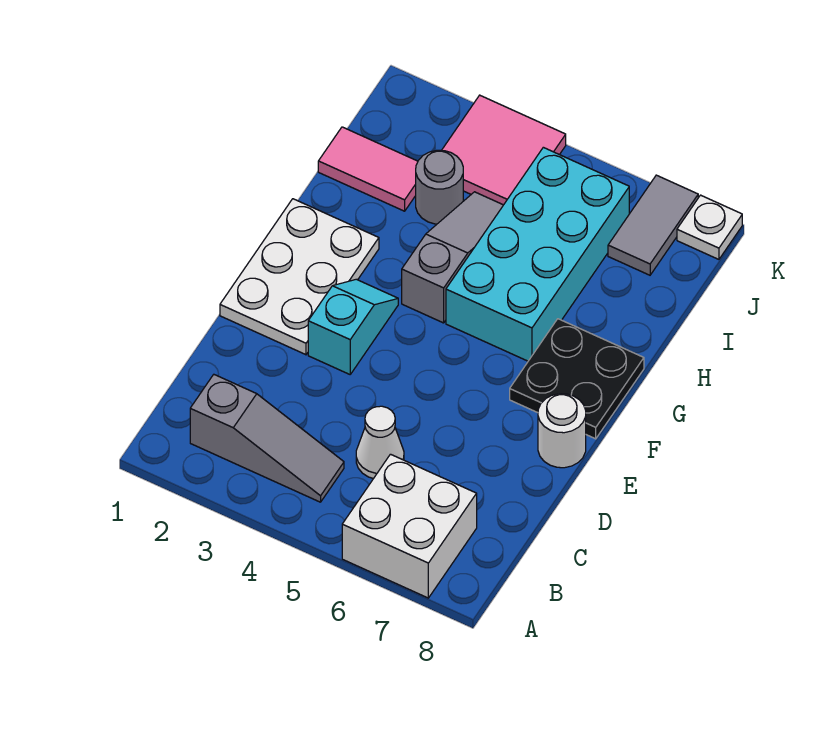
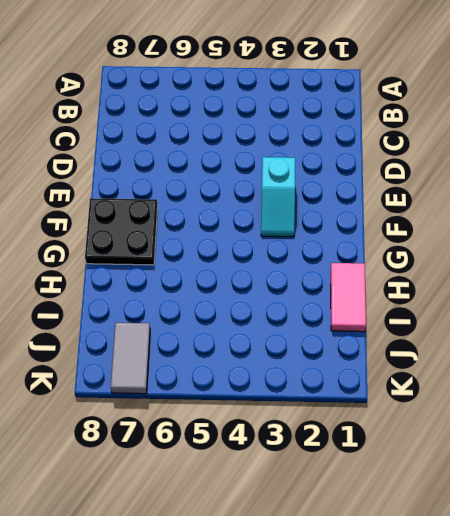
pink 1x2 tile [331,263,366,332] -> pink 1x2 tile turned to [318,127,418,211]
none -> white 2x2 brick [342,454,477,598]
none -> grey 1x3 slope [190,375,344,502]
none -> white 1x1 cone [356,406,404,479]

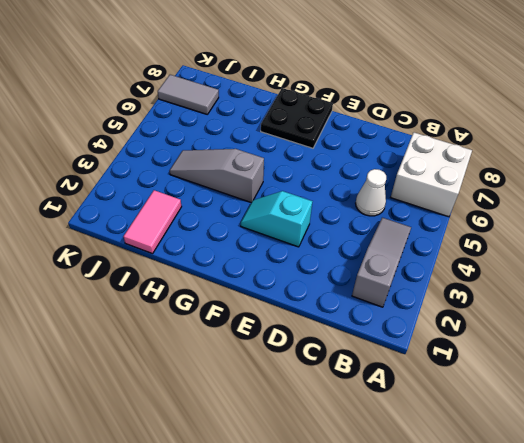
none -> white 2x3 plate [220,199,379,355]
none -> white 1x1 round brick [538,394,586,468]
none -> cyan 2x4 brick [446,147,629,361]

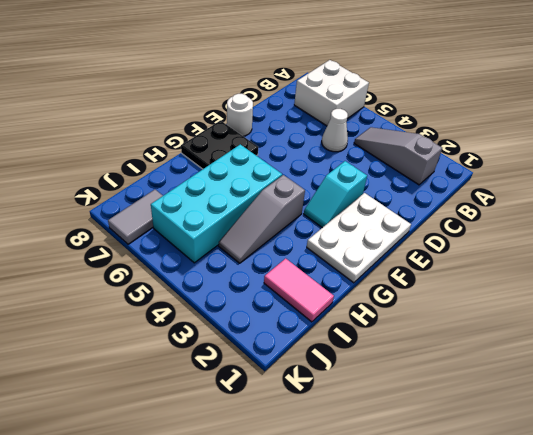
none -> grey 1x1 round brick [416,150,463,224]
none -> pink 2x2 tile [442,95,566,205]
none -> white 1x1 plate [677,195,742,259]

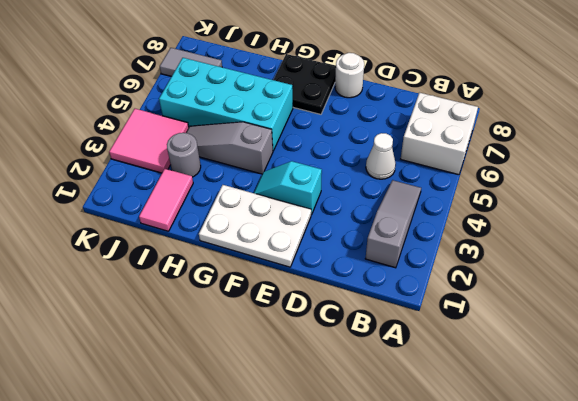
none -> white 1x1 plate [677,195,742,259]

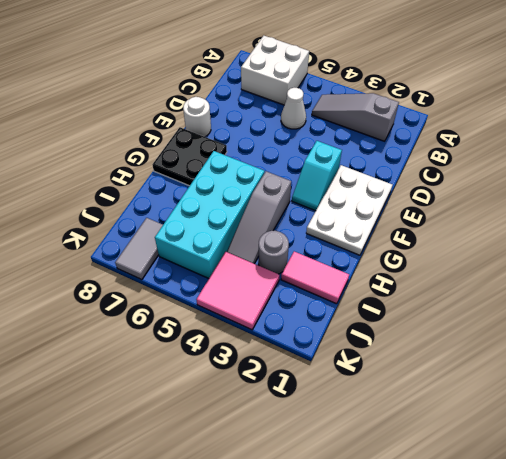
none -> white 1x1 plate [677,195,742,259]

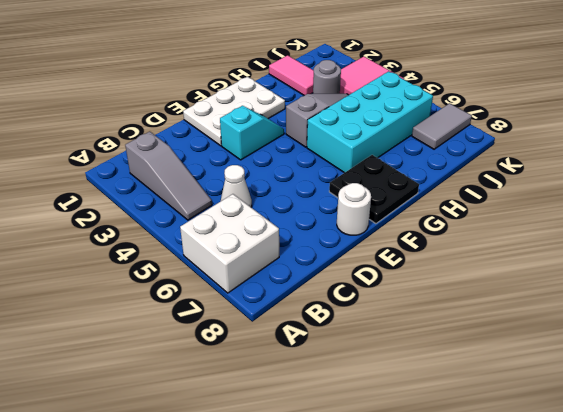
none -> white 1x1 plate [677,195,742,259]

